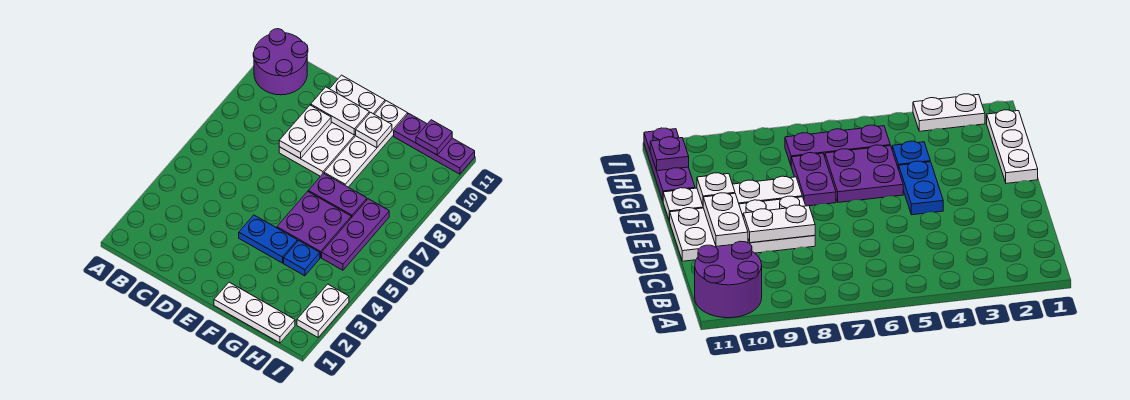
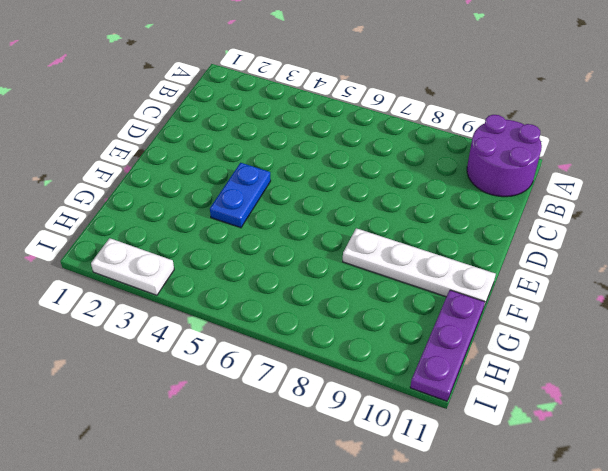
none -> white 2x4 plate [279,75,385,176]
none -> white 1x3 plate [214,282,295,343]
none -> purple 2x2 plate [277,191,351,258]

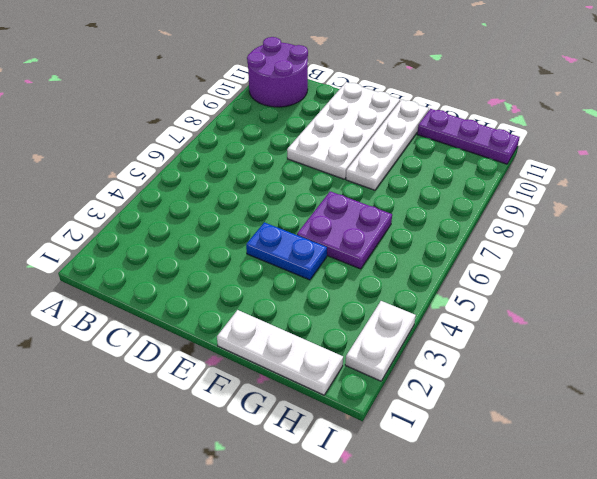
none -> purple 1x2 plate [308,173,367,218]
none -> blue 1x1 plate [284,241,320,276]
none -> purple 1x3 plate [322,199,389,270]

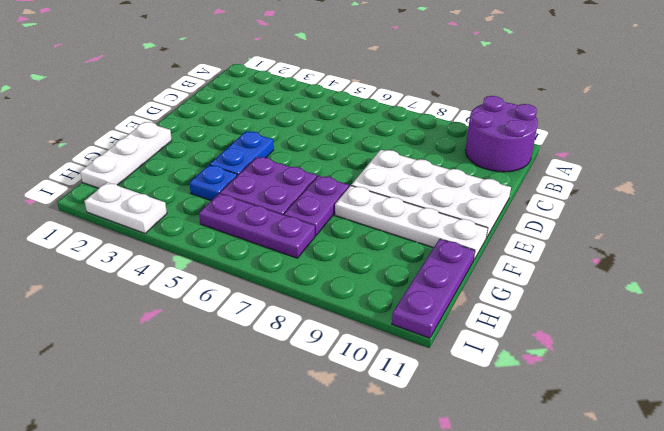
none -> white 1x2 plate [279,105,331,158]
none -> white 1x2 plate [311,87,369,135]
none -> white 1x1 plate [356,112,392,148]

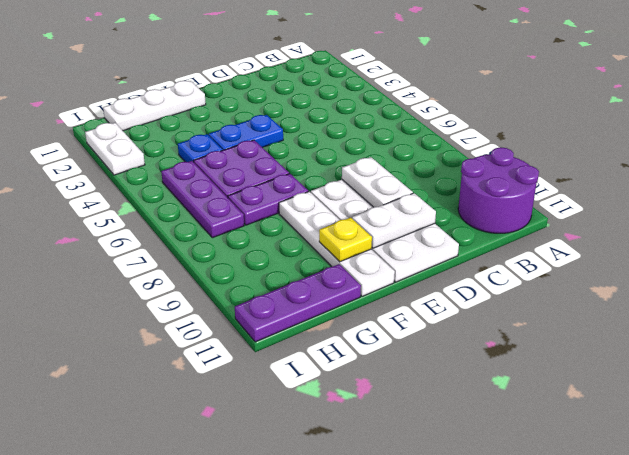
yellow 1x1 plate [319,218,372,262] -> white 1x1 plate [356,112,392,148]
none -> purple 1x1 plate [416,120,452,155]

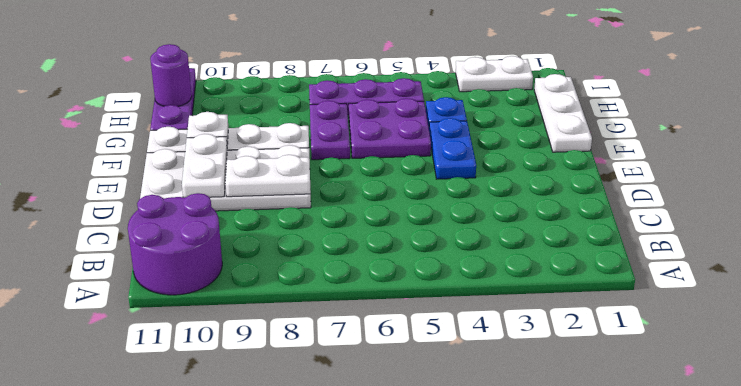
purple 1x1 round brick [150,44,192,106] -> purple 1x1 plate [416,120,452,155]

